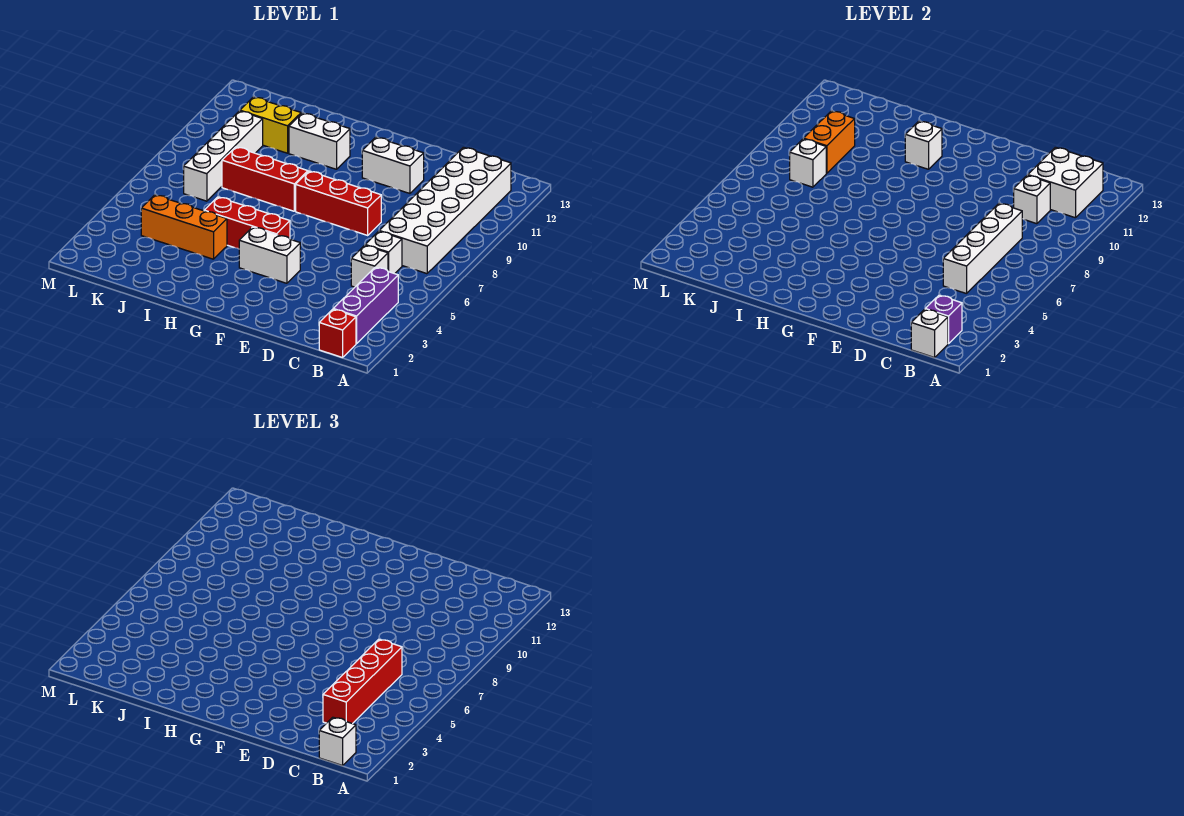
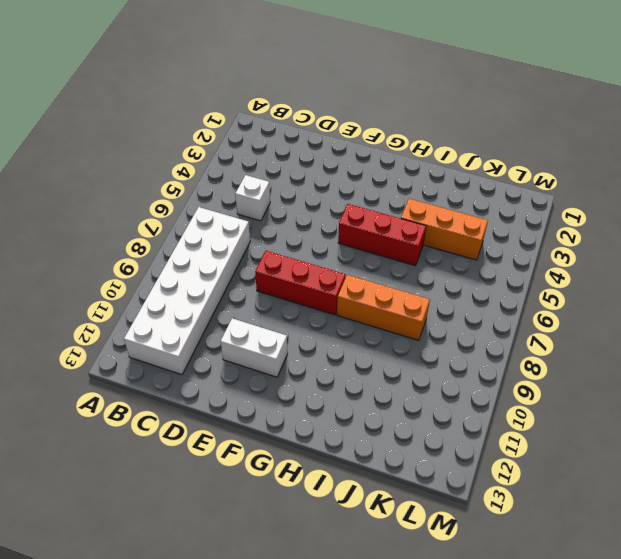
orange 1x3 brick [337,275,430,340] -> red 1x3 brick [222,147,308,211]
none -> red 1x1 brick [319,309,356,358]
none -> purple 1x3 brick [334,267,398,344]
none -> white 1x1 brick [366,231,402,274]

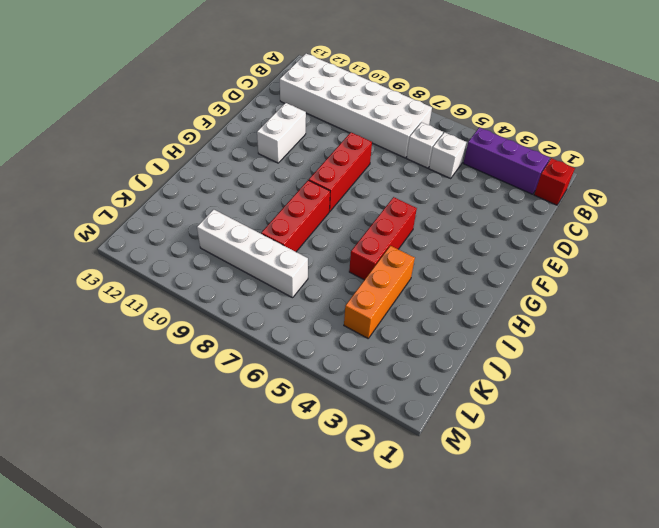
none -> white 1x2 brick [239,227,300,283]
none -> white 1x2 brick [289,113,350,169]
none -> yellow 1x2 brick [240,97,301,153]

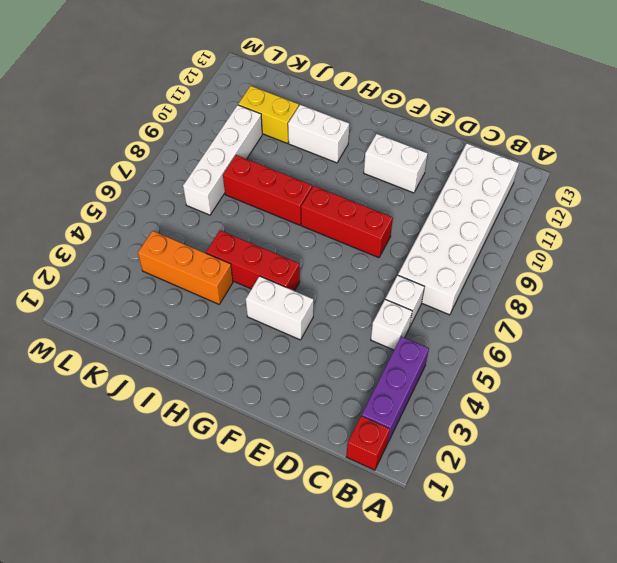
none -> white 1x1 brick [911,309,948,358]
none -> purple 1x1 brick [926,295,962,344]
none -> white 2x2 brick [1028,147,1103,218]

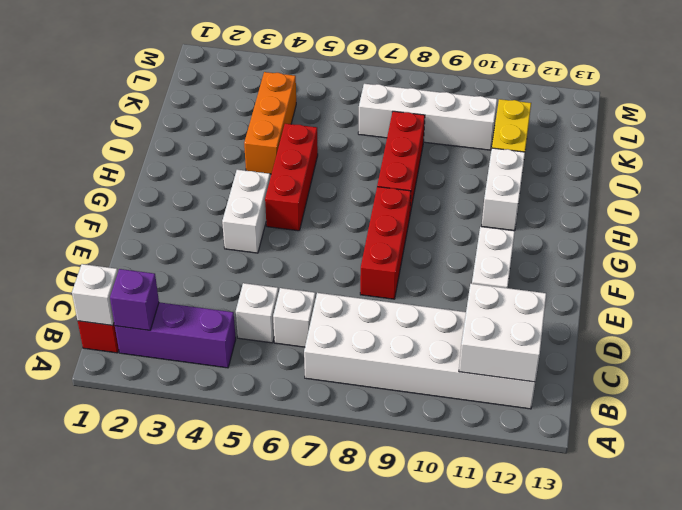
none -> white 1x4 brick [943,203,1022,294]
none -> white 1x1 brick [1014,175,1050,224]
none -> white 1x1 brick [905,121,942,169]

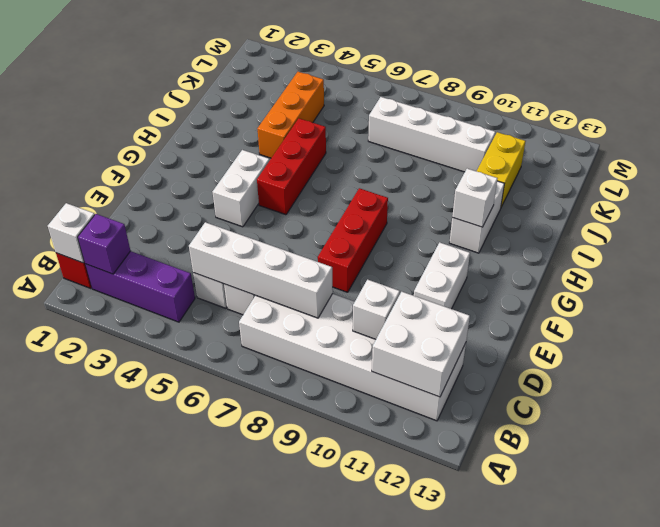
none -> red 1x3 brick [222,147,308,211]
none -> white 1x1 brick [790,139,826,187]
none -> orange 1x2 brick [804,111,855,173]

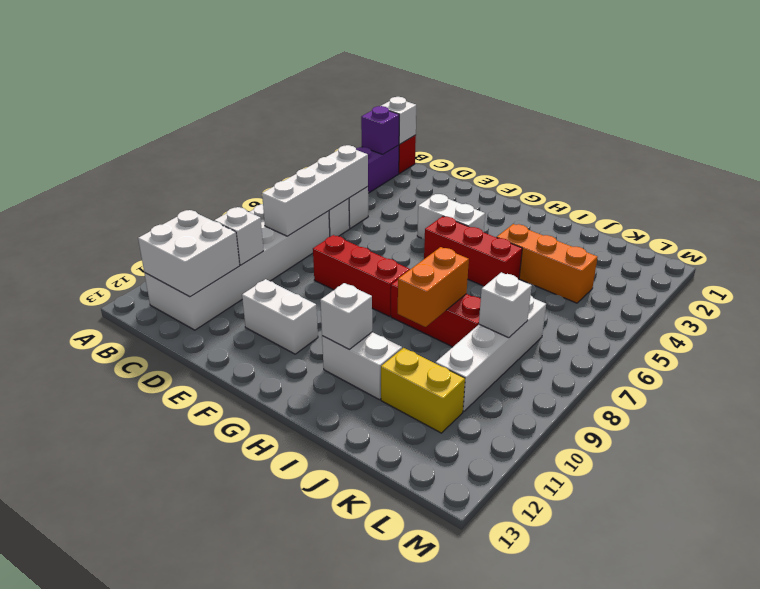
orange 1x2 brick [398,247,469,327] -> orange 1x2 brick moved to [804,111,855,173]
none -> white 1x1 brick [319,717,356,766]
none -> red 1x4 brick [323,639,402,724]

